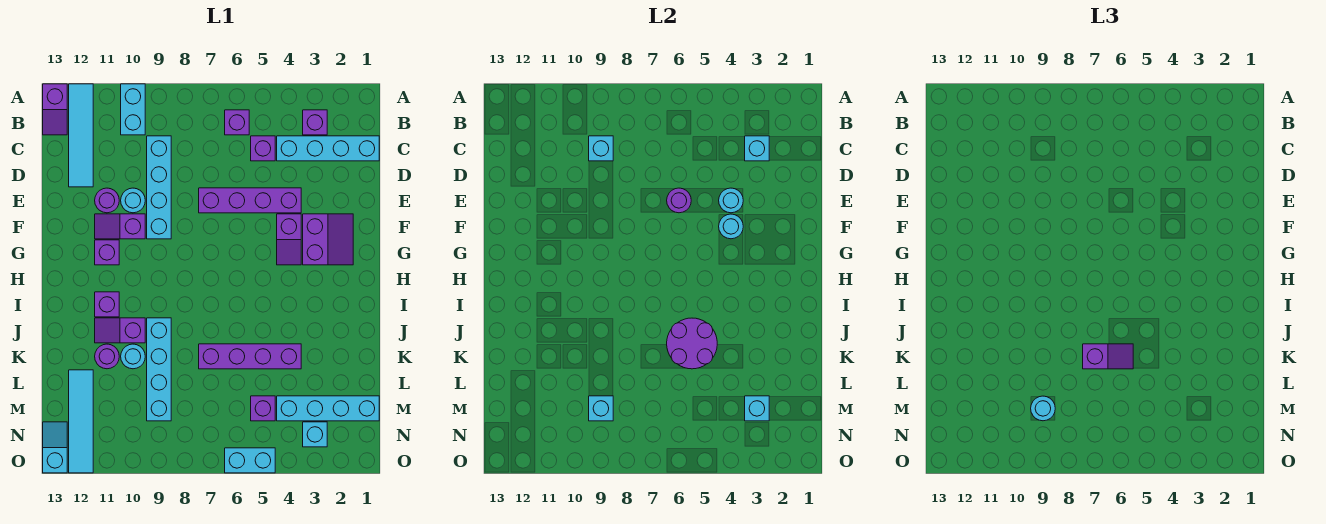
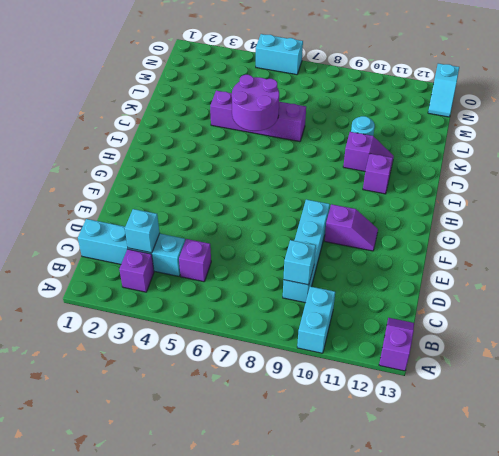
none -> cyan 1x4 tile [69,84,93,187]
none -> purple 1x1 brick [225,110,249,135]
none -> purple 1x4 brick [199,188,301,213]
none -> cyan 1x1 round brick [121,188,145,213]

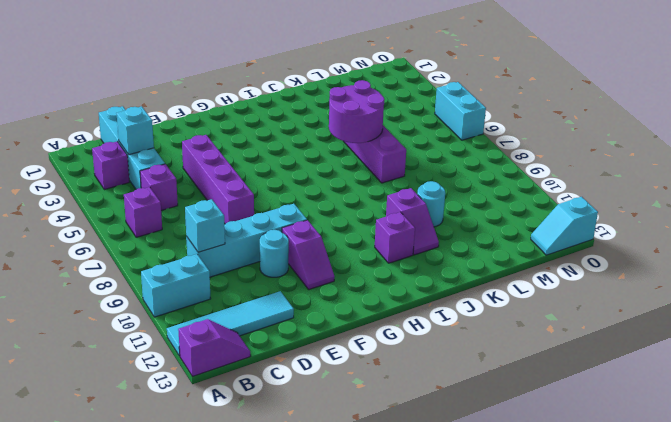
none -> purple 1x1 round brick [95,188,119,213]
none -> purple 2x2 slope [303,214,353,265]
none -> purple 1x2 slope [277,214,301,265]
none -> purple 1x1 brick [95,240,119,265]

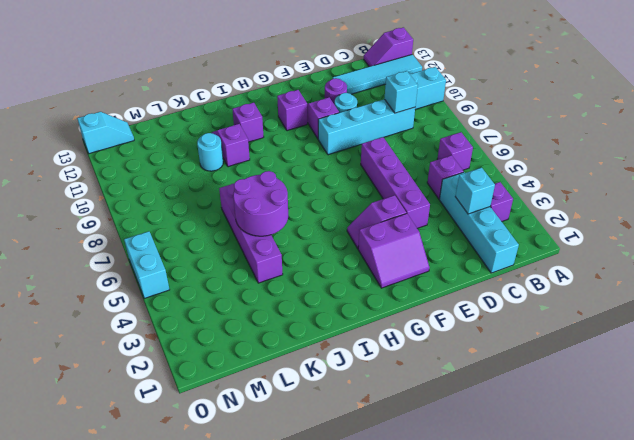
none -> cyan 1x4 brick [147,318,171,421]
none -> purple 1x1 round brick [95,344,119,369]
none -> cyan 1x4 tile [69,370,93,473]
none -> cyan 1x4 brick [277,396,379,421]

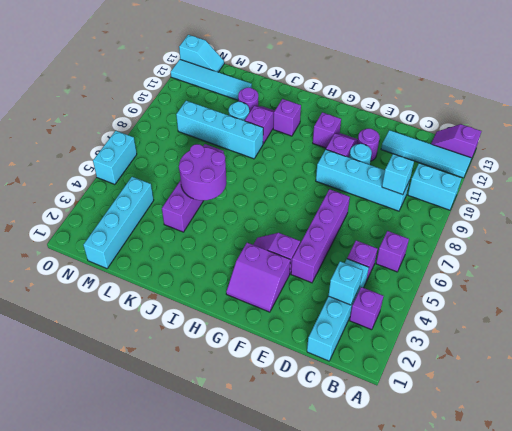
none -> purple 1x1 brick [251,396,275,421]
none -> cyan 1x1 brick [303,422,327,447]
none -> cyan 1x1 round brick [719,188,743,213]
none -> purple 1x1 round brick [667,188,691,213]

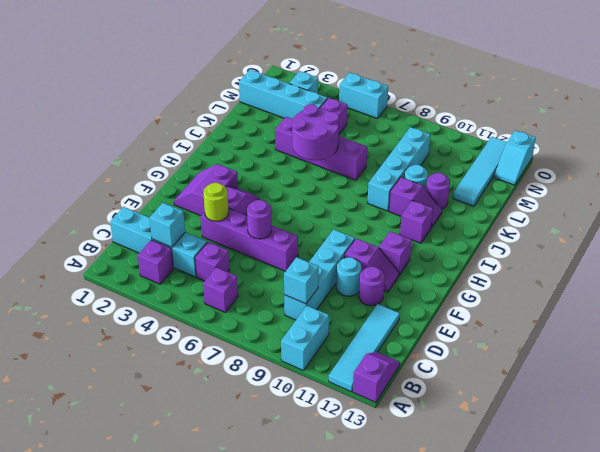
lime 1x1 round brick [203,183,229,221] -> cyan 1x1 round brick [719,188,743,213]
none -> cyan 1x1 round brick [719,214,743,239]
none -> cyan 1x1 brick [745,396,769,421]
none -> cyan 1x1 brick [589,396,613,421]
none -> purple 1x2 slope [1083,344,1133,369]

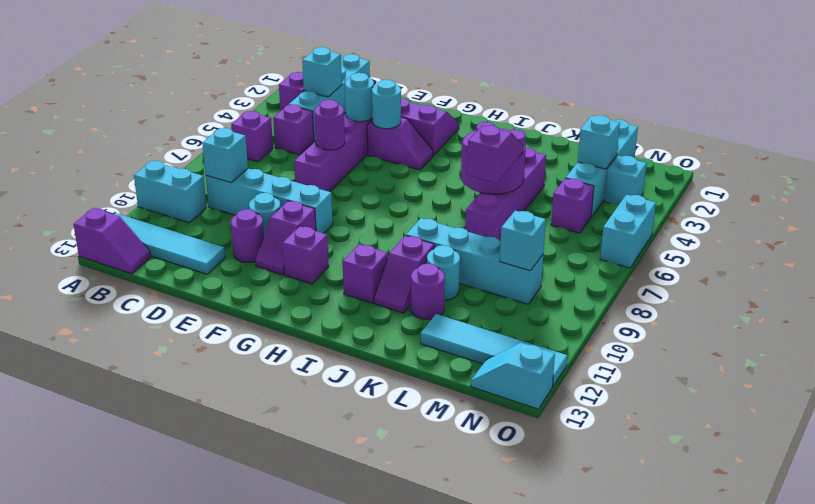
none -> cyan 1x1 round brick [1031,396,1055,421]

